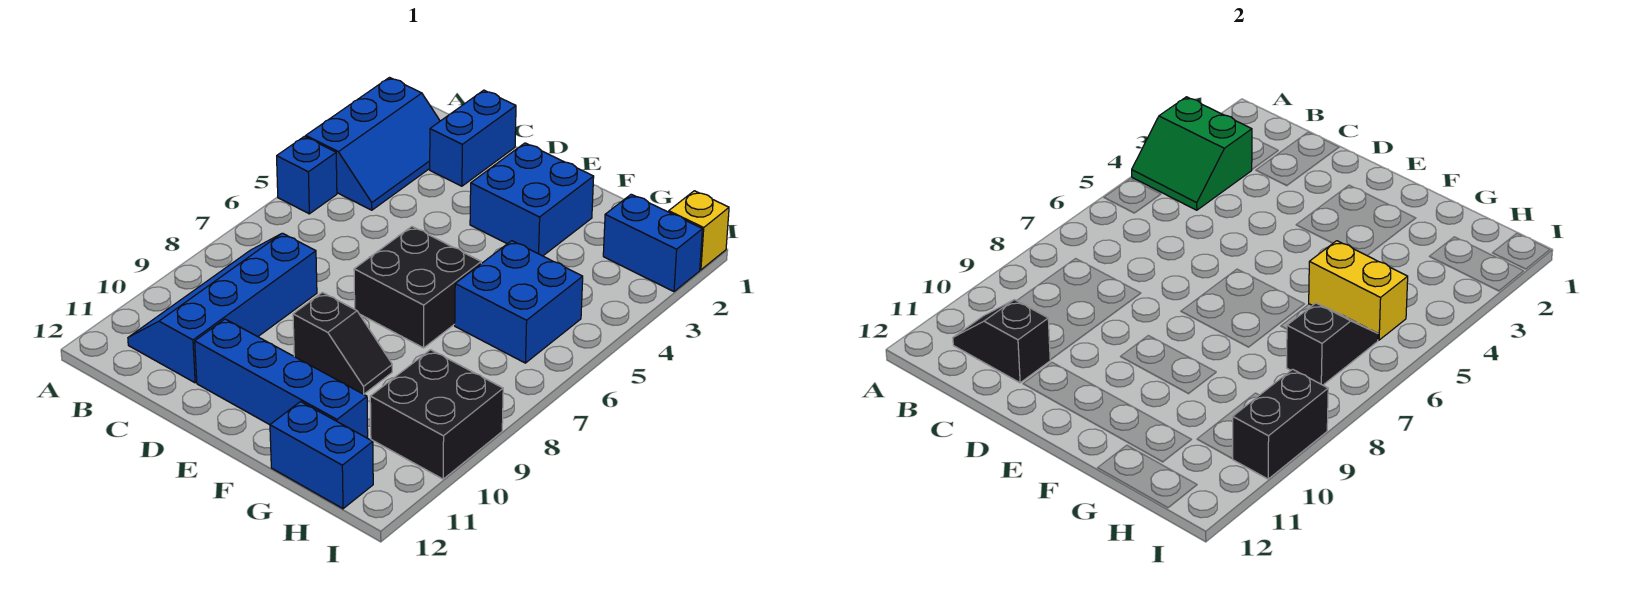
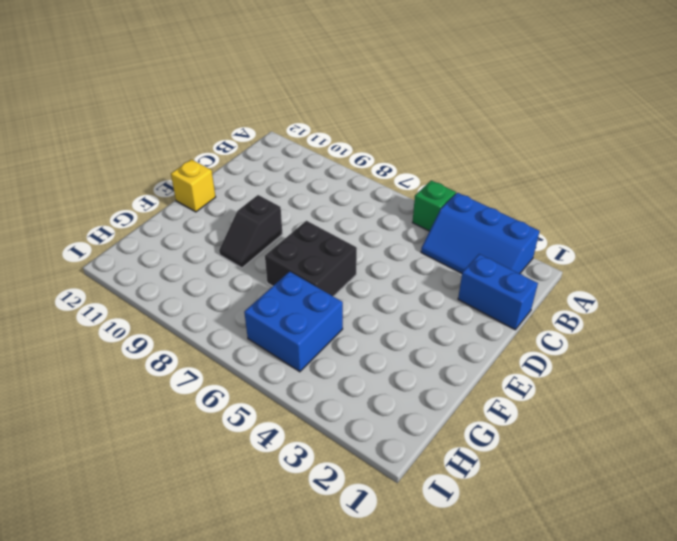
green 1x1 brick [413,180,456,231] -> blue 1x1 brick [277,136,337,214]
yellow 1x1 brick [171,159,216,212] -> yellow 1x1 brick moved to [669,191,729,270]
none -> blue 2x4 slope [128,233,317,383]
none -> blue 1x4 brick [195,319,368,438]
none -> blue 2x2 brick [470,143,594,256]

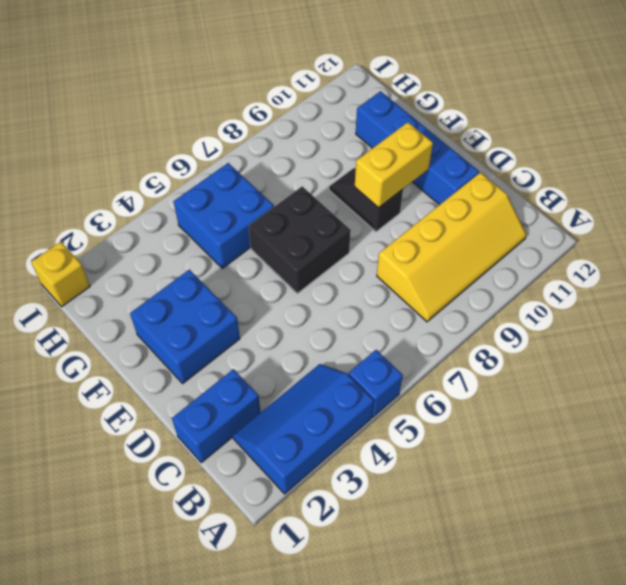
yellow 2x4 slope [377,173,527,322] -> blue 2x4 slope [128,233,317,383]
yellow 1x2 brick [355,122,433,208] -> yellow 1x2 brick turned to [1309,241,1408,340]
none -> blue 1x2 brick [270,402,373,509]
none -> blue 1x2 brick [603,194,702,292]
none -> black 2x2 brick [370,350,503,479]

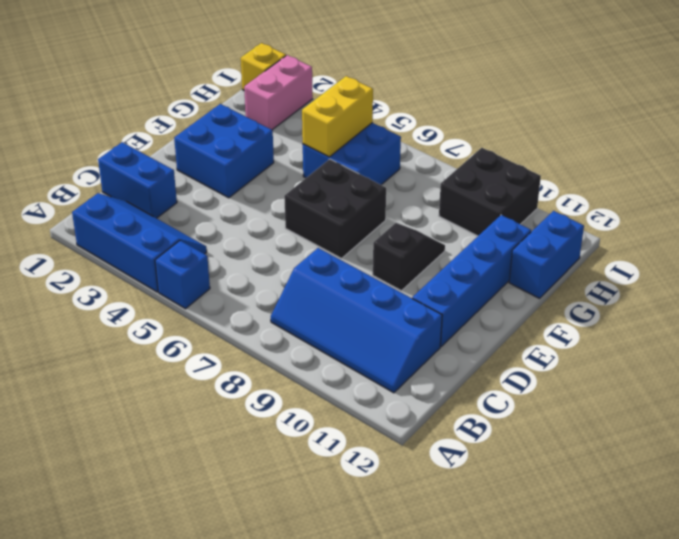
pink 1x2 brick [244,55,313,130] -> blue 1x2 brick [603,194,702,292]
none -> green 2x2 slope [1132,97,1252,210]
none -> black 1x2 slope [953,300,1050,383]
none -> black 1x2 slope [1287,303,1378,385]

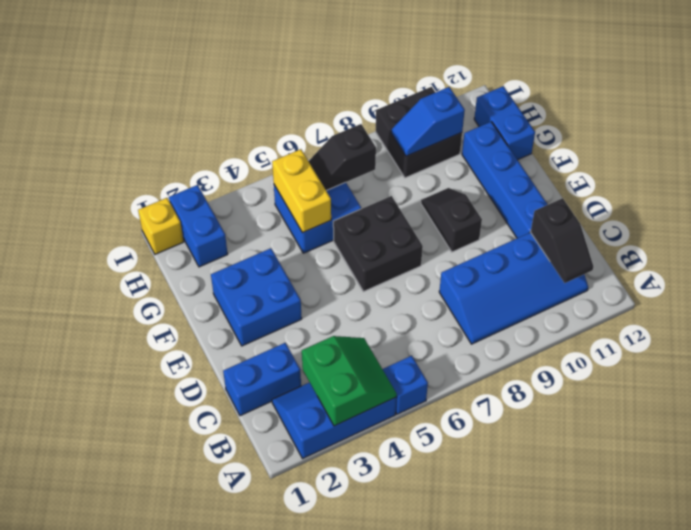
blue 1x2 slope [391,87,465,156] -> none
none -> black 1x2 brick [1233,369,1328,479]

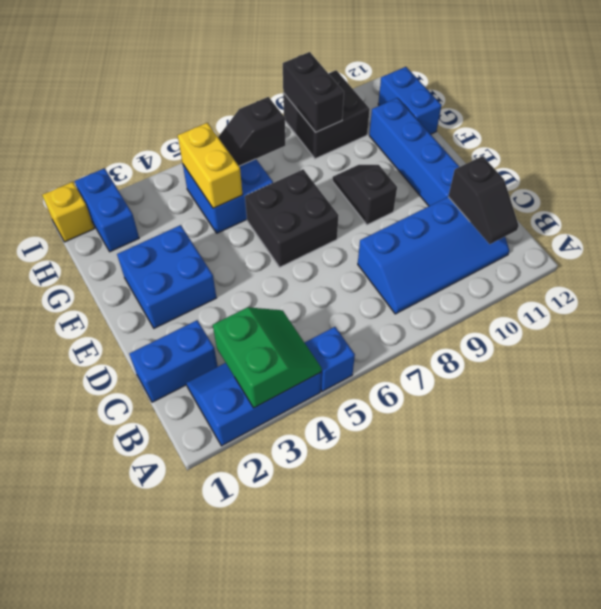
black 1x2 brick [283,52,344,132] -> black 1x2 brick turned to [1233,369,1328,479]

